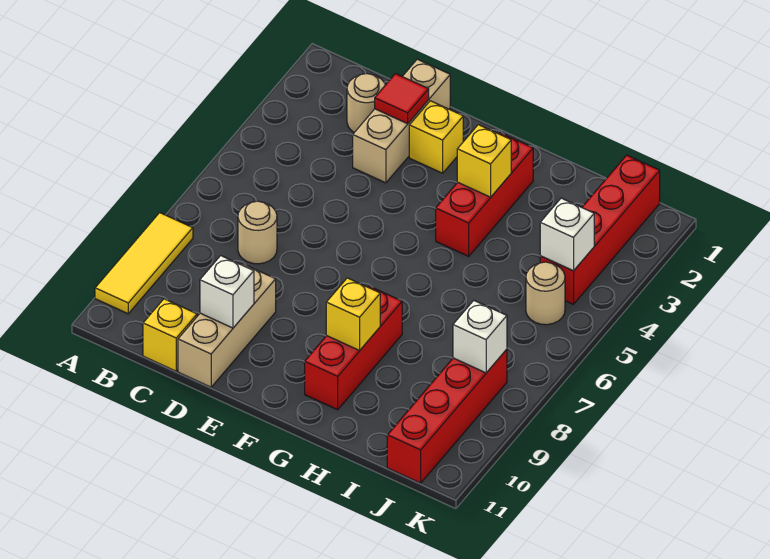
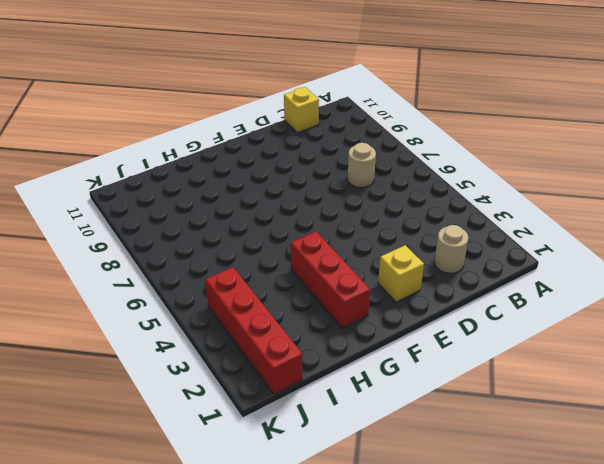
none -> yellow 1x3 tile [95,213,193,314]
none -> tan 1x3 brick [353,59,450,183]
none -> tan 1x3 brick [178,264,276,387]

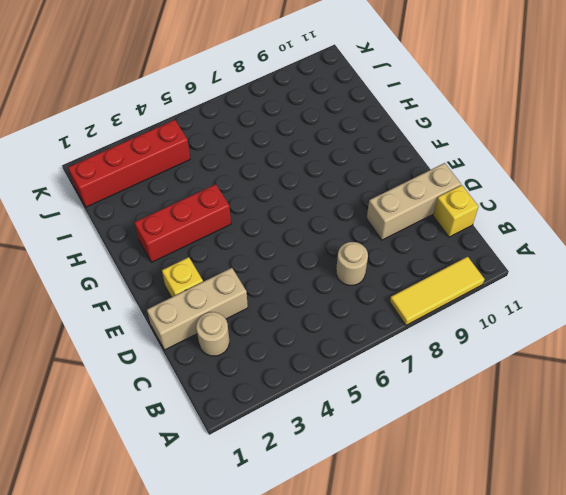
none -> red 1x3 brick [305,286,402,410]
none -> tan 1x1 round brick [526,262,565,325]
none -> red 1x4 brick [387,349,507,483]

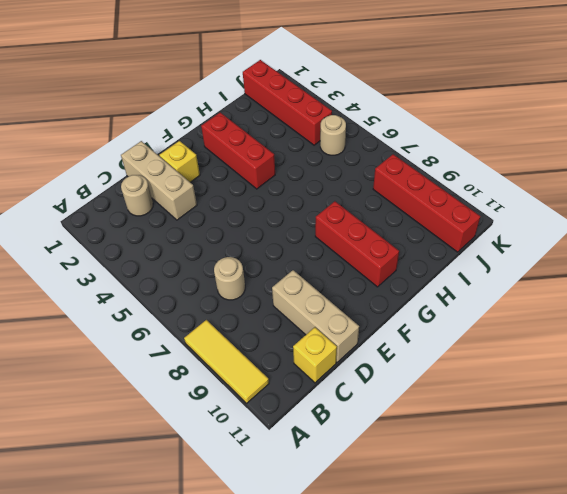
none -> red 1x1 tile [375,74,429,124]
none -> white 1x1 brick [200,256,254,328]
none -> yellow 1x1 brick [457,125,511,197]

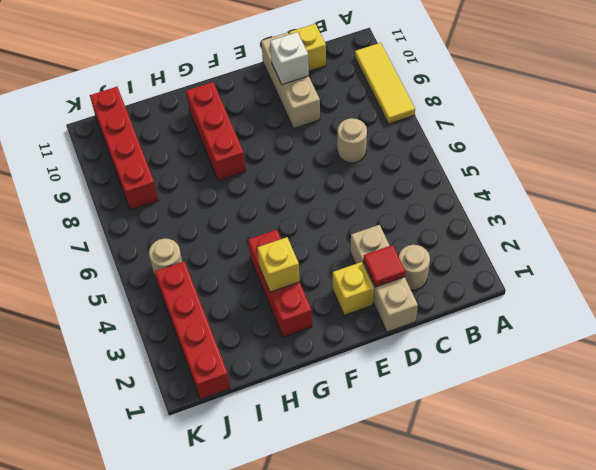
none -> yellow 1x1 brick [326,278,380,350]
none -> white 1x1 brick [540,198,594,271]
none -> white 1x1 brick [453,301,507,373]

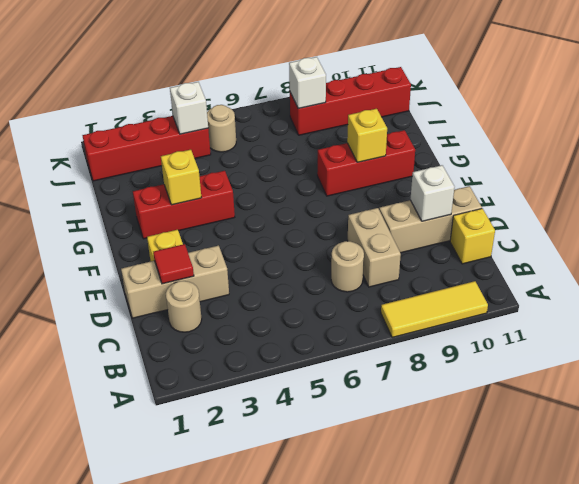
tan 1x2 brick [348,208,401,287] -> none

